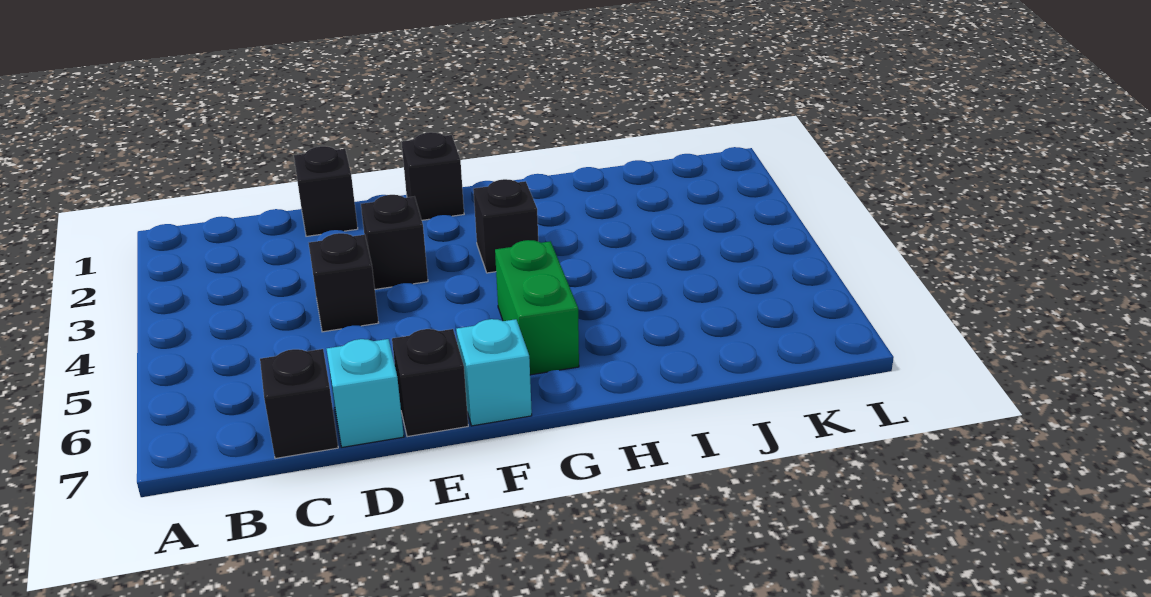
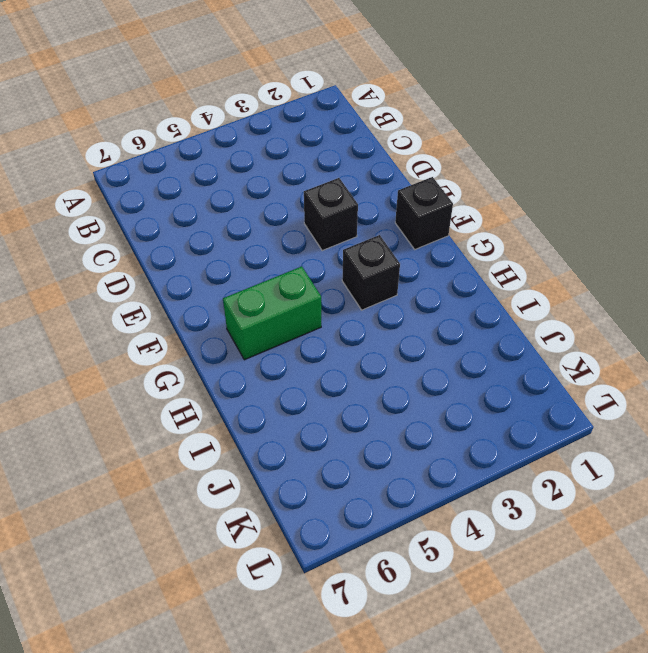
none -> black 1x1 brick [260,349,338,459]
none -> black 1x1 brick [294,146,358,236]

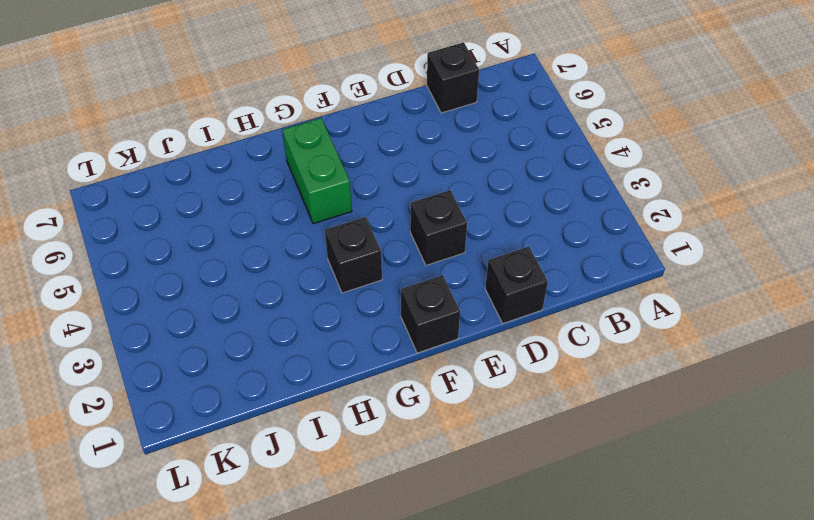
none -> black 1x1 brick [309,233,379,332]
none -> cyan 1x1 brick [327,339,404,447]

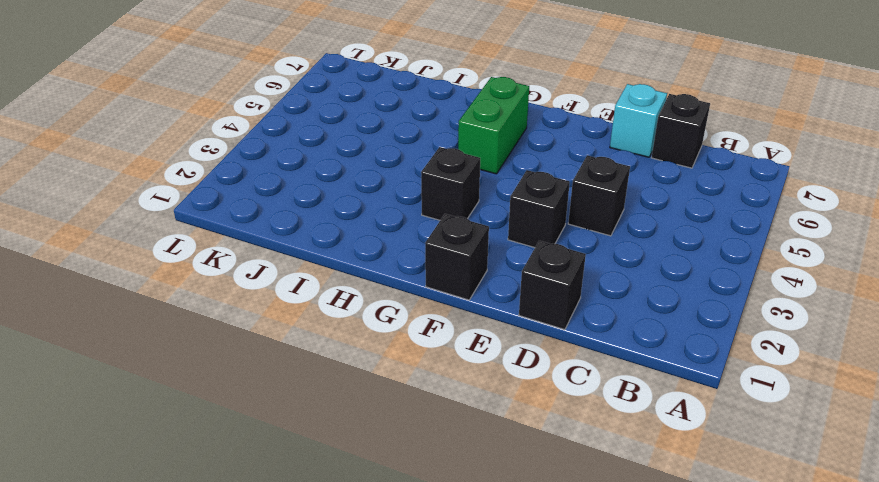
none -> black 1x1 brick [392,329,468,437]
none -> cyan 1x1 brick [456,319,532,426]

